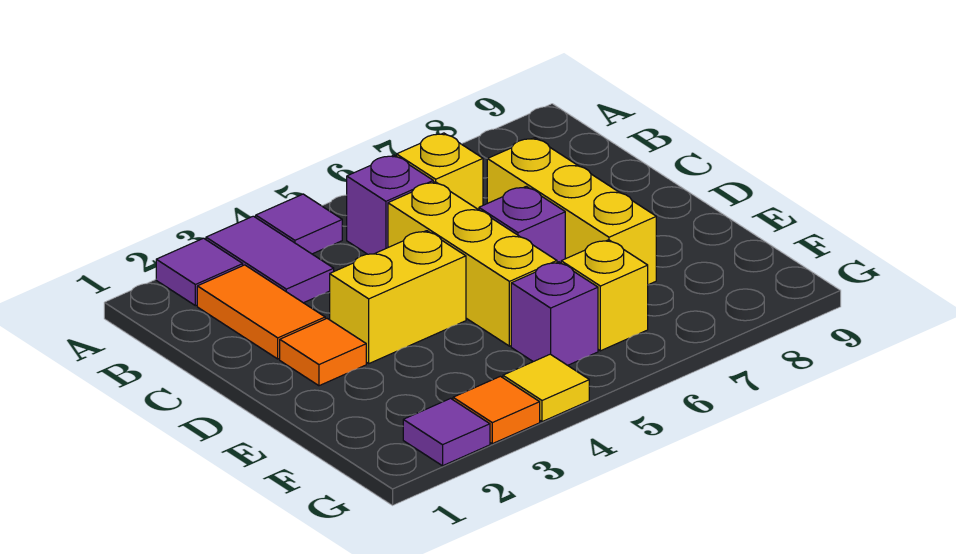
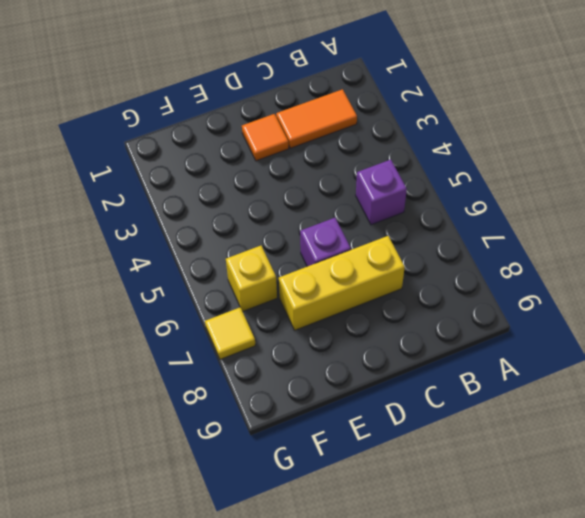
yellow 1x1 tile [205,307,256,359] -> yellow 1x1 tile moved to [503,354,589,422]
none -> purple 1x1 tile [156,238,243,306]
none -> purple 1x2 tile [206,216,334,303]
none -> purple 1x1 tile [256,194,342,254]

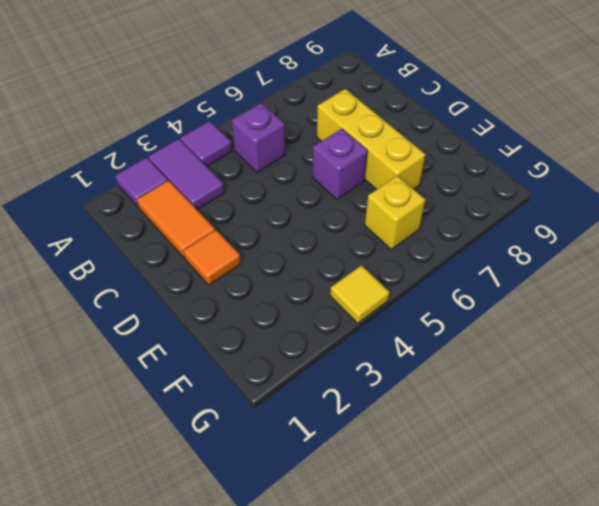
none -> yellow 1x1 brick [397,133,483,210]
none -> yellow 1x3 brick [388,182,557,346]
none -> yellow 1x2 brick [330,231,466,363]

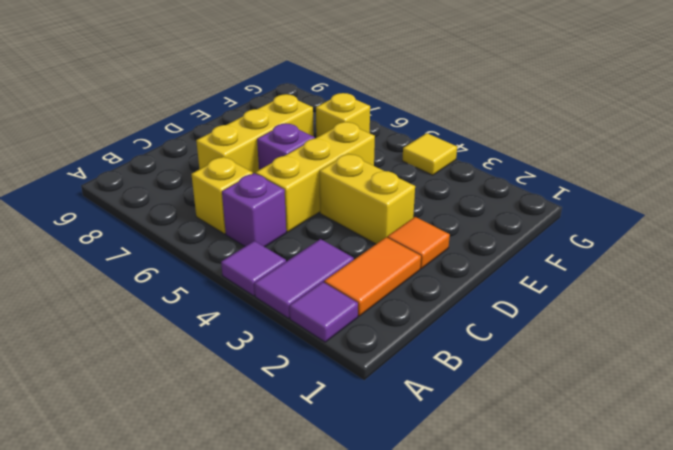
none -> purple 1x1 brick [511,262,598,365]
none -> purple 1x1 tile [403,398,490,466]
none -> orange 1x1 tile [453,376,540,444]

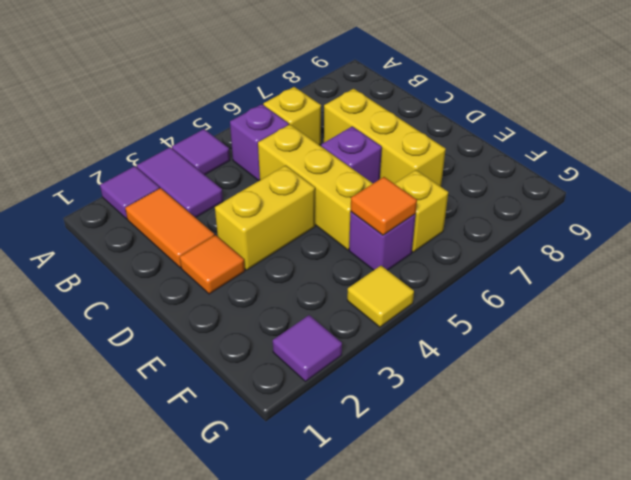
orange 1x1 tile [351,177,417,235] -> orange 1x1 tile moved to [453,376,540,444]

